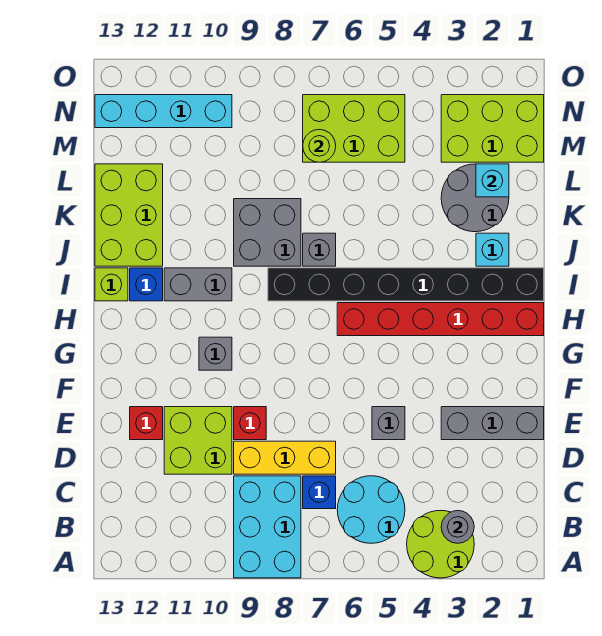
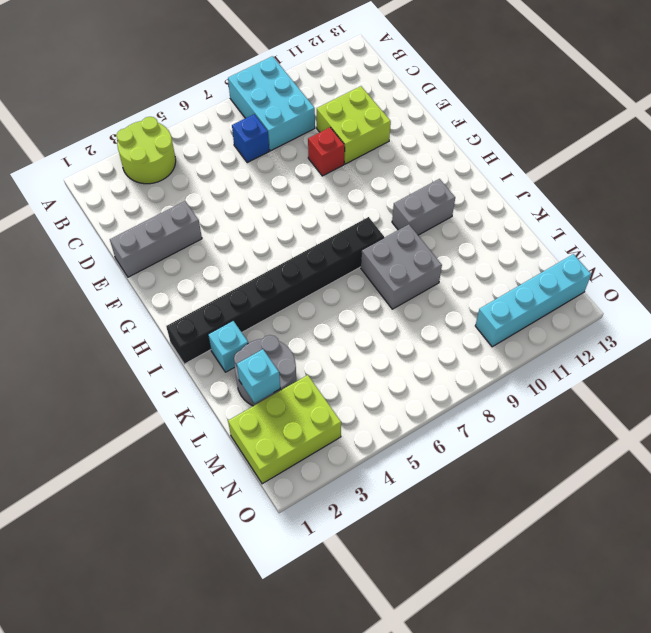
none -> cyan 2x2 round brick [337,476,405,543]
none -> yellow 1x3 brick [234,441,336,474]
none -> grey 1x1 brick [372,407,405,440]

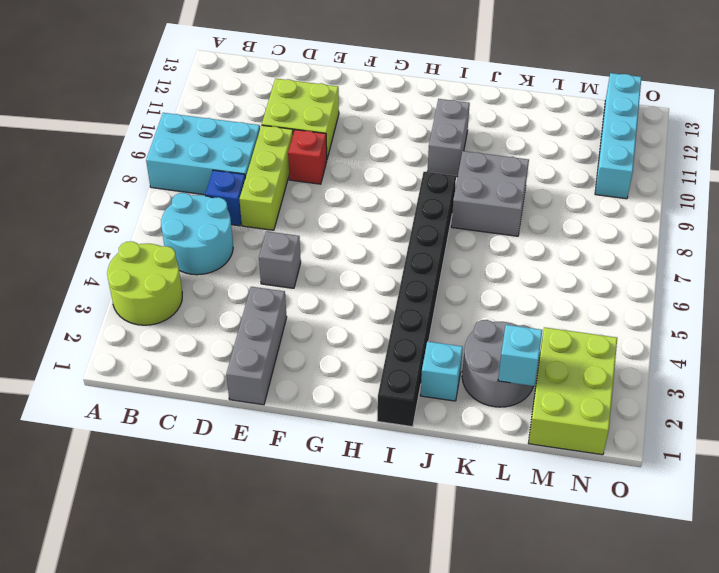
lime 1x3 brick [239,125,293,230] -> yellow 1x3 brick [234,441,336,474]
none -> red 1x1 brick [130,407,163,440]
none -> grey 1x1 brick [199,337,232,370]
none -> red 1x6 brick [337,303,544,336]

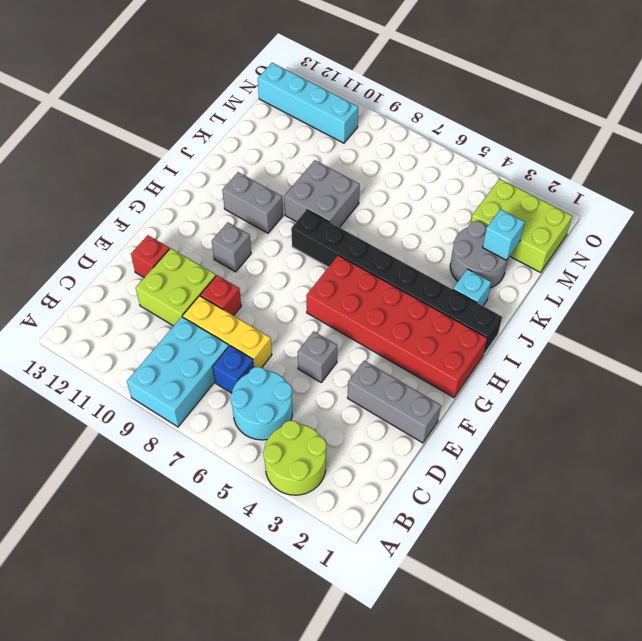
red 2x6 brick [306,255,487,397] -> red 1x6 brick [337,303,544,336]
none -> blue 1x1 brick [130,268,163,301]
none -> lime 1x1 brick [95,268,128,301]
none -> grey 1x1 brick [303,233,336,266]

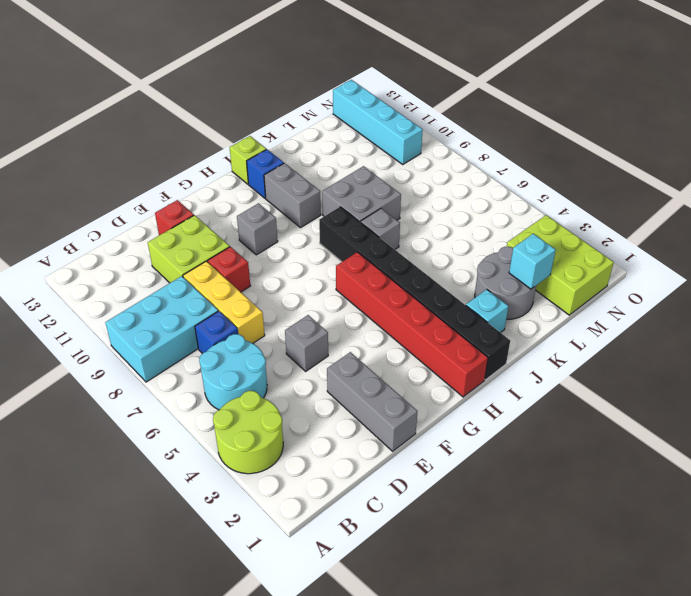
none -> lime 2x3 brick [95,164,163,266]
none -> lime 2x3 brick [303,95,405,162]
none -> grey 1x1 round brick [441,511,474,543]

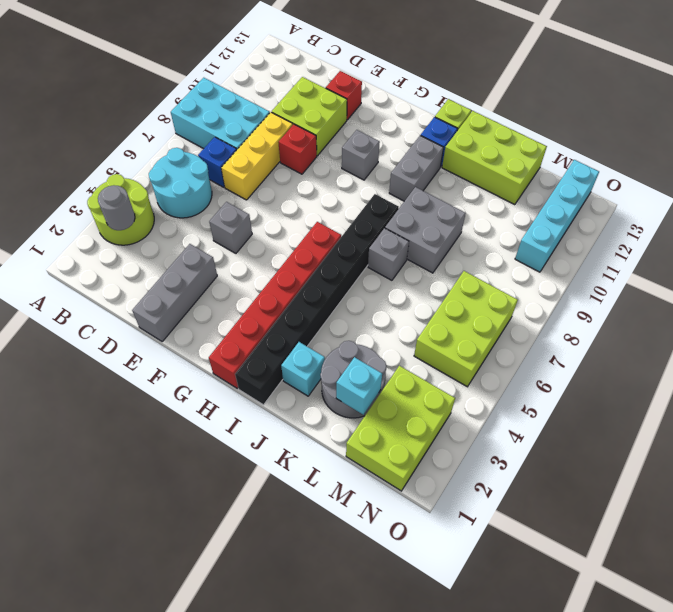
none -> lime 1x1 round brick [303,130,336,162]

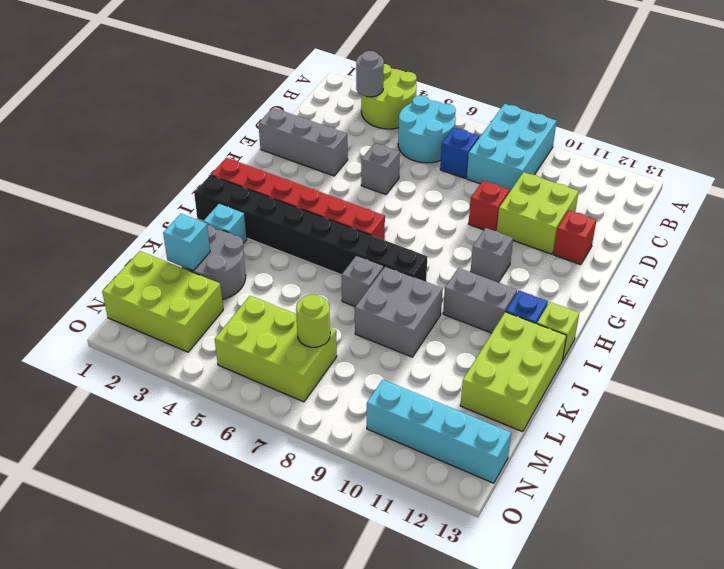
none -> yellow 1x3 brick [234,441,336,474]

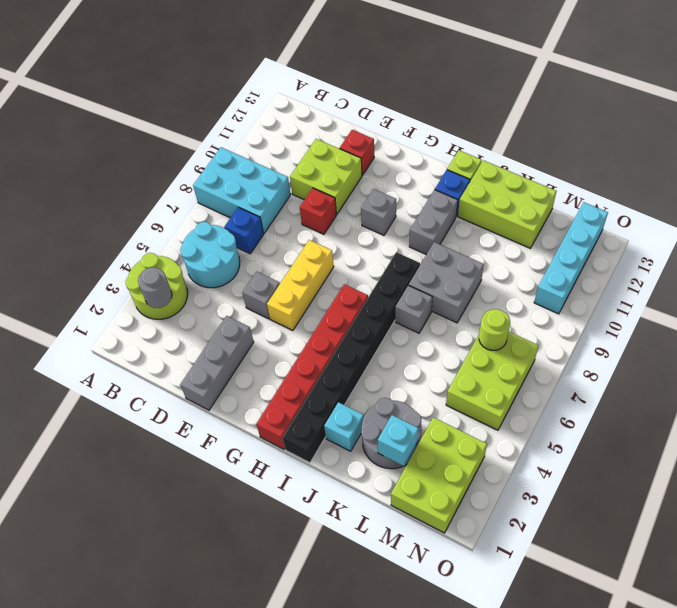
yellow 1x3 brick [267,240,334,331] -> yellow 1x3 brick moved to [234,441,336,474]

